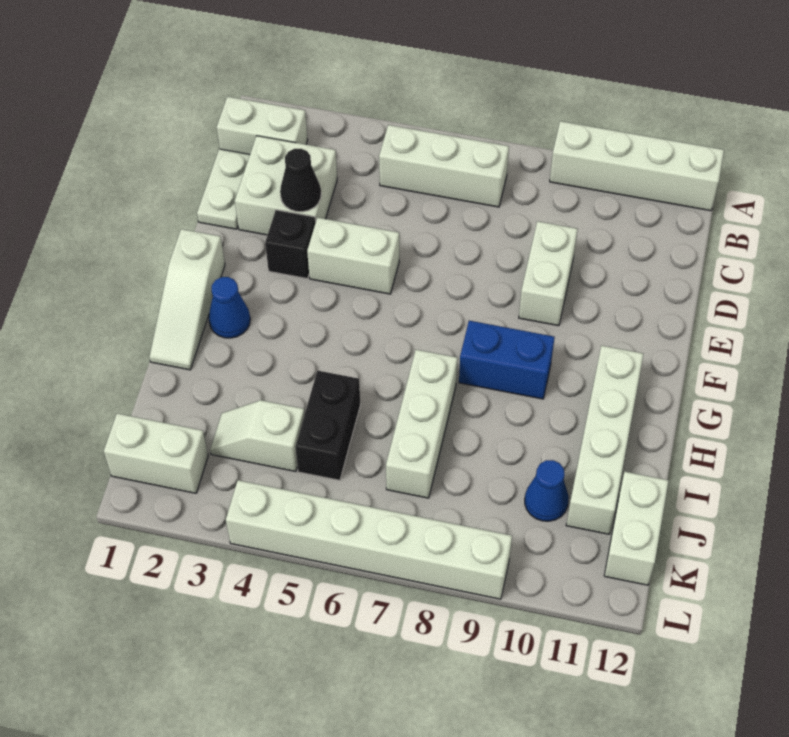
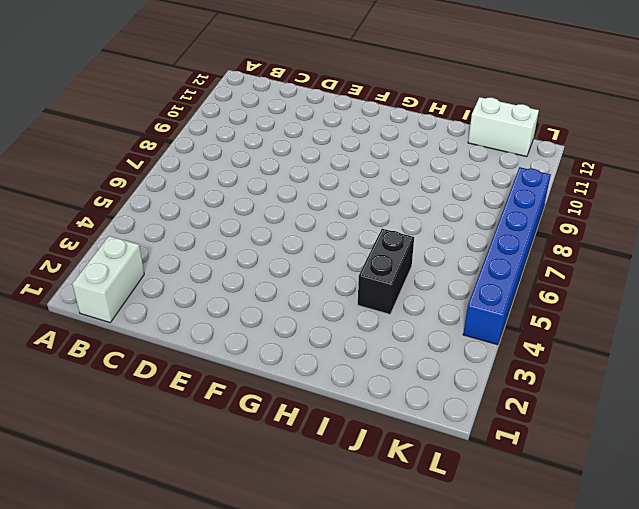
black 1x2 brick [358,229,414,314] -> black 1x2 brick turned to [295,371,360,480]
blue 1x6 brick [463,167,551,345] -> white 1x6 brick [226,480,512,599]
none -> white 1x4 brick [550,121,724,211]
none -> white 1x3 brick [379,125,509,207]
none -> white 1x2 plate [197,149,250,229]

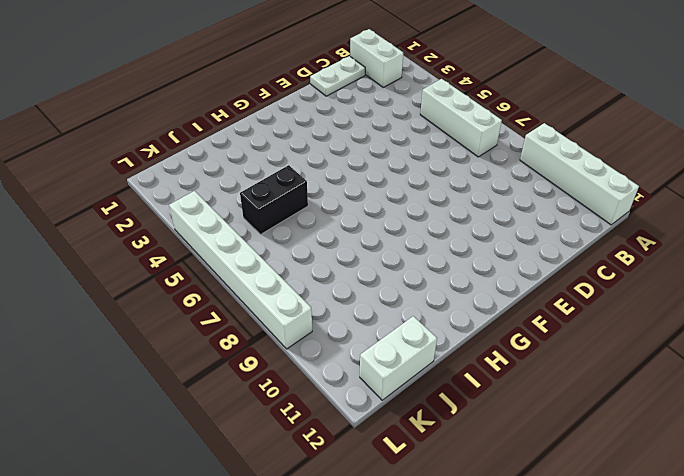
none -> white 2x2 brick [235,136,337,235]
none -> white 1x2 brick [519,221,578,326]
none -> black 1x1 brick [265,210,316,278]

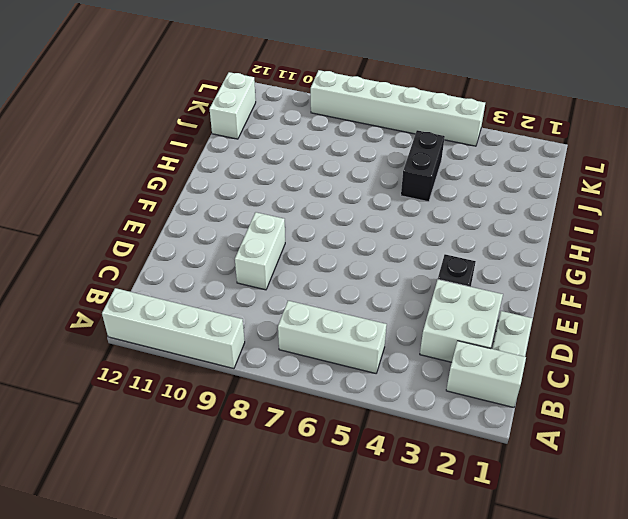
none -> white 1x2 brick [307,218,399,294]
none -> white 1x3 slope [149,229,225,370]
none -> blue 1x1 cone [209,277,250,338]

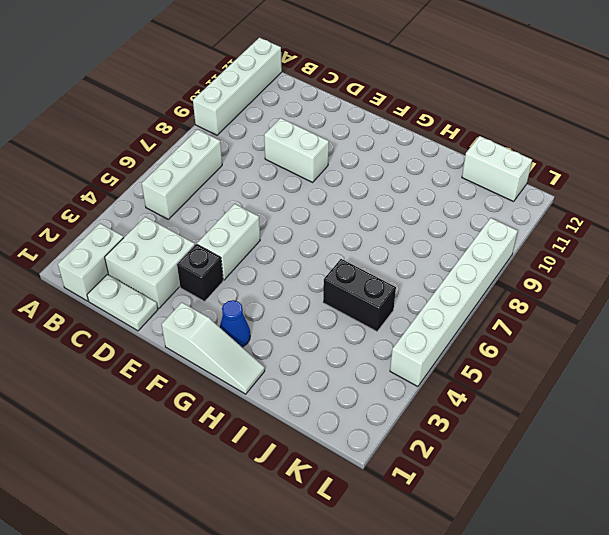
none -> blue 1x2 brick [459,321,555,399]
none -> white 1x4 brick [566,345,643,534]
none -> white 1x3 brick [386,350,458,498]

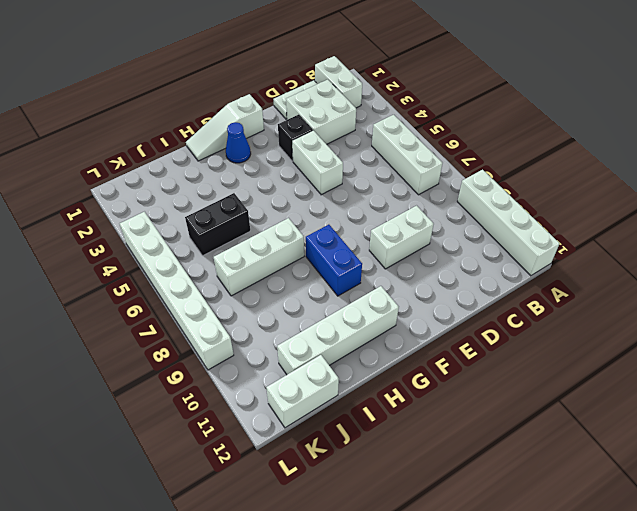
none -> white 1x2 slope [210,400,305,472]
none -> blue 1x1 cone [525,460,569,521]
none -> white 1x2 brick [104,413,208,493]

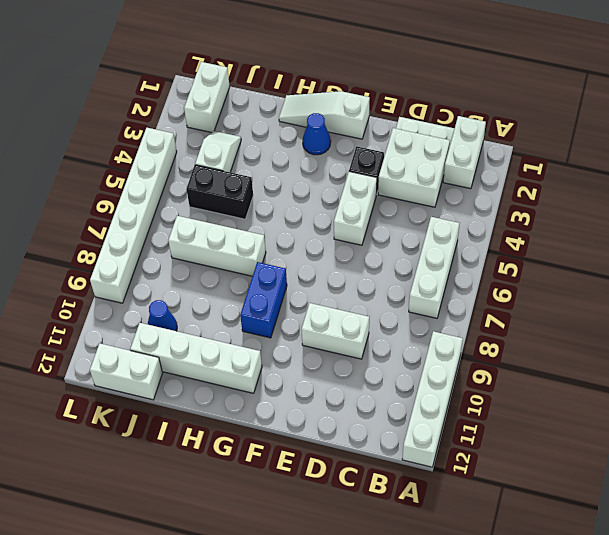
none -> black 1x1 cone [280,149,321,212]

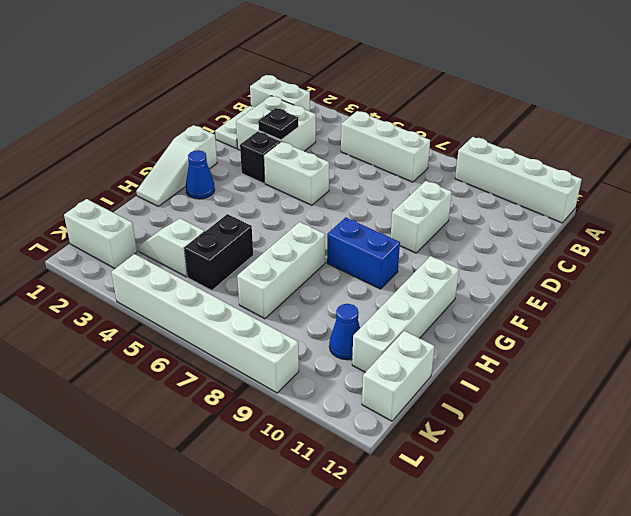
black 1x1 plate [258,108,298,140] -> black 1x1 cone [280,149,321,212]

